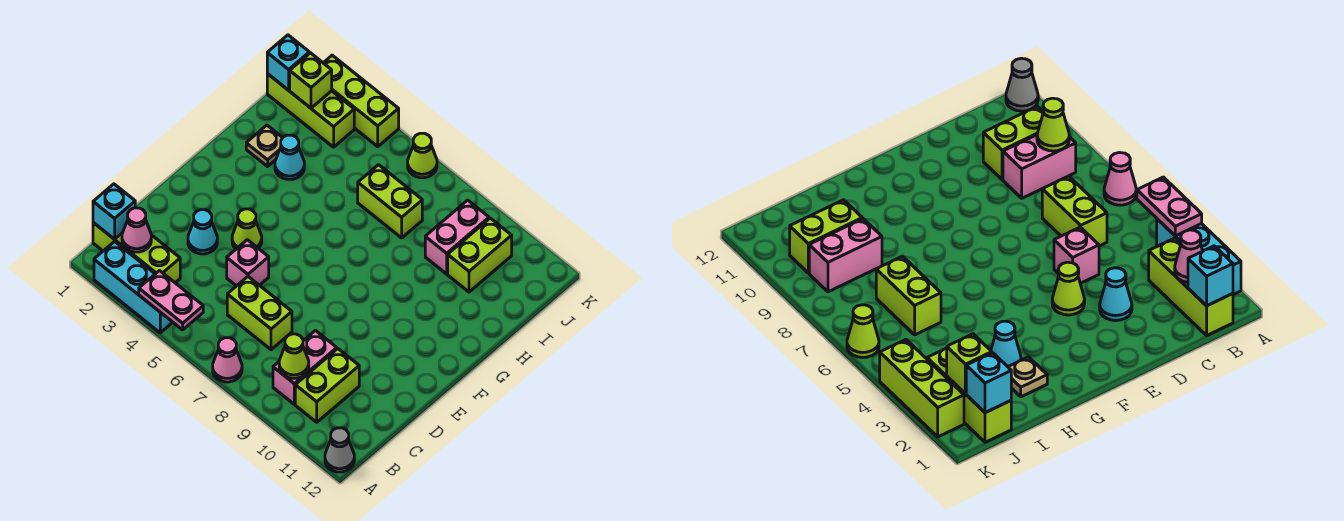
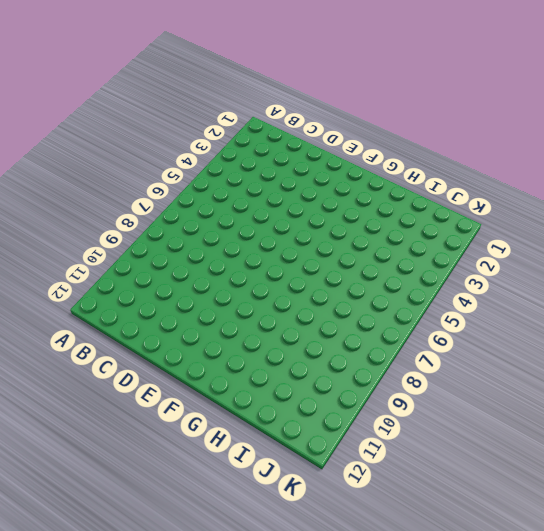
none -> cyan 1x3 brick [94,242,173,333]
none -> pink 1x1 cone [213,338,242,382]
none -> grey 1x1 cone [325,428,354,472]

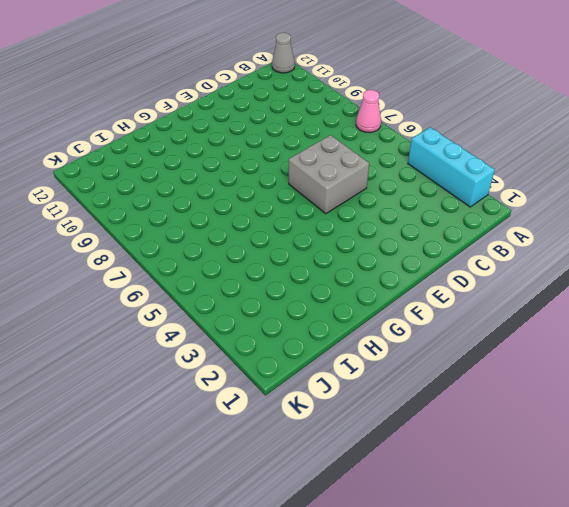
grey 2x2 brick [289,135,369,214] -> pink 1x1 brick [227,240,269,286]
none -> lime 1x3 brick [93,223,180,283]
none -> pink 1x2 brick [273,331,337,404]
none -> lime 1x2 brick [295,349,359,422]

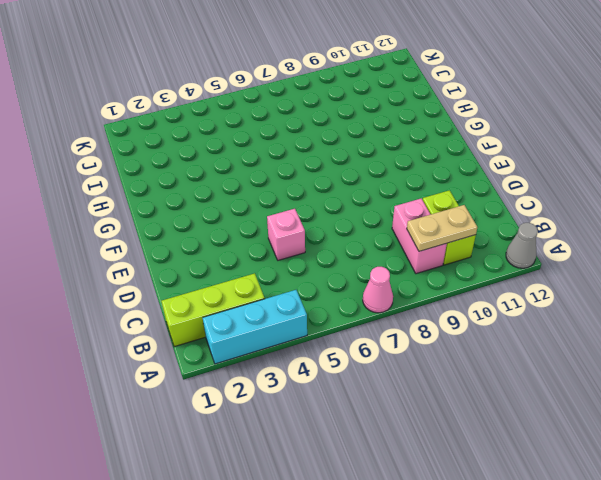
tan 1x2 plate [407,205,477,251] -> lime 1x1 cone [279,334,309,378]
none -> lime 1x2 brick [227,277,292,350]
none -> cyan 1x1 cone [188,210,217,254]
none -> lime 1x1 cone [232,209,262,249]

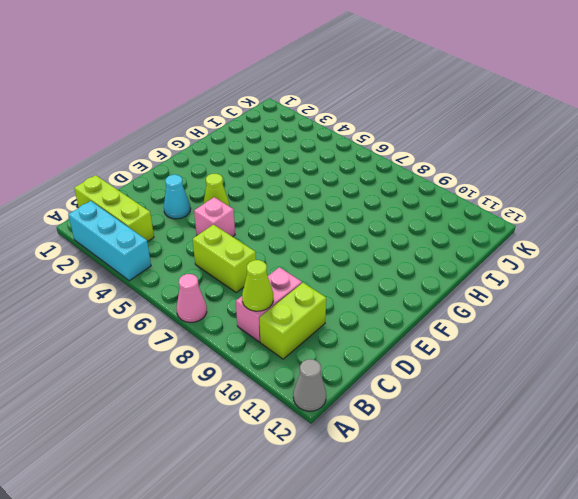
none -> tan 1x1 plate [246,125,282,166]
none -> cyan 1x1 cone [275,135,304,179]
none -> lime 1x2 brick [358,165,422,238]

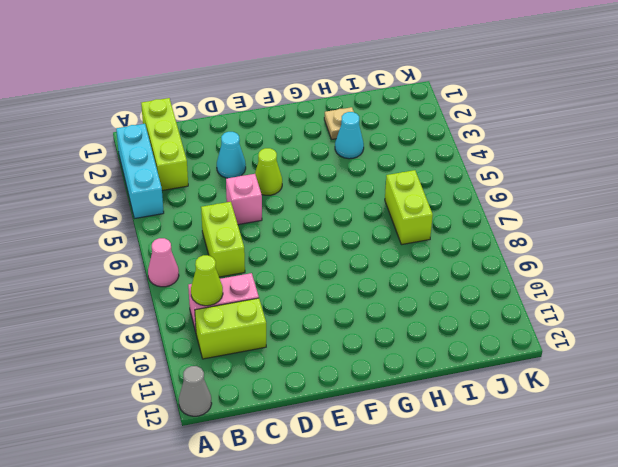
none -> pink 1x2 brick [425,200,489,274]
none -> lime 1x2 brick [448,218,512,292]
none -> lime 1x3 brick [267,74,354,147]

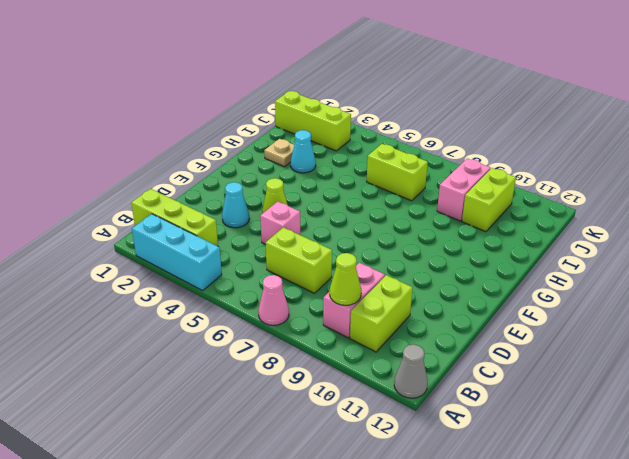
none -> lime 1x3 brick [324,55,399,147]
none -> lime 1x1 cone [408,133,437,178]
none -> pink 1x2 plate [139,271,203,330]

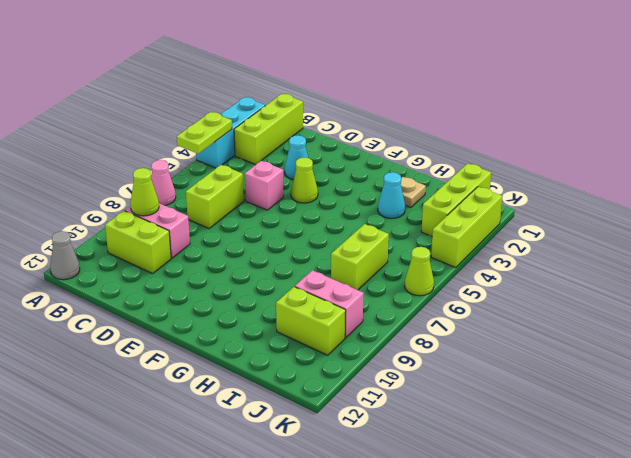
lime 1x2 plate [177,112,232,154] -> pink 1x2 plate [139,271,203,330]
none -> cyan 1x1 brick [93,184,135,239]
none -> pink 1x1 cone [122,208,151,252]
none -> cyan 1x1 brick [267,35,309,90]

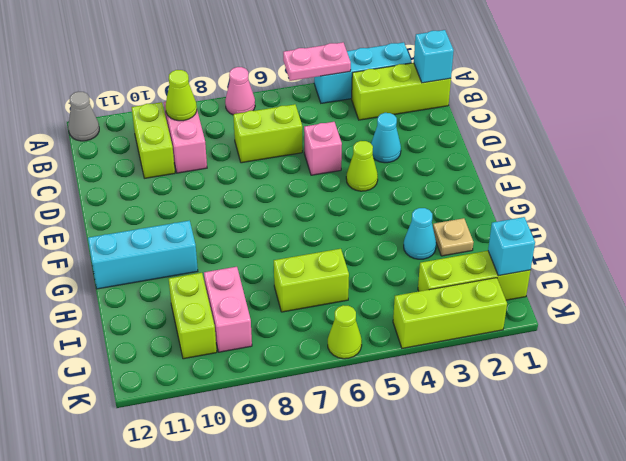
cyan 1x3 brick [88,220,198,289] -> none
none -> pink 1x1 cone [122,208,151,252]
none -> lime 1x1 brick [290,53,332,108]

